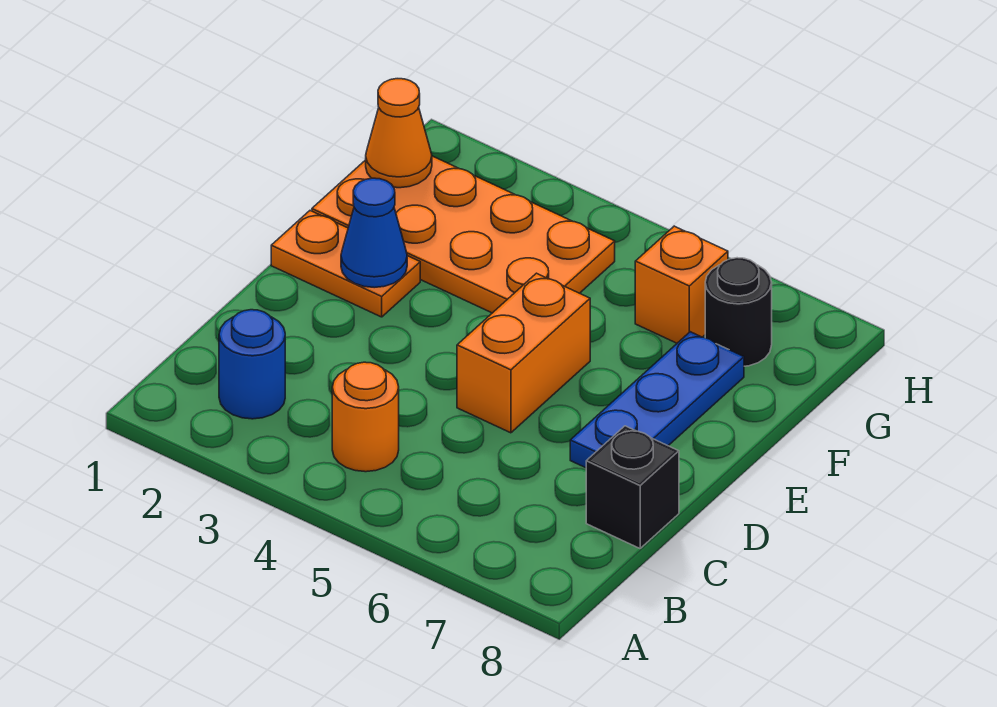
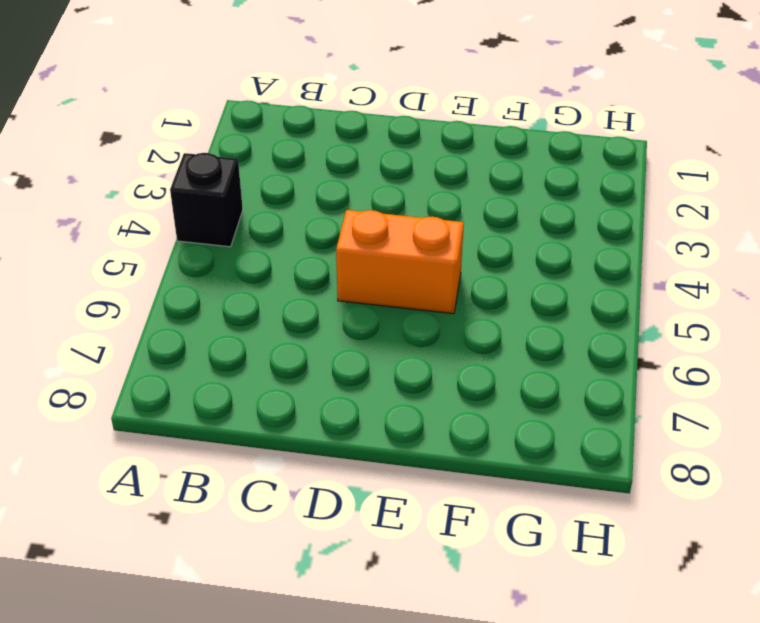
black 1x1 brick [170,153,243,247] -> black 1x1 brick moved to [586,426,679,548]
none -> blue 1x1 round brick [219,310,285,419]
none -> orange 1x1 round brick [332,362,399,472]

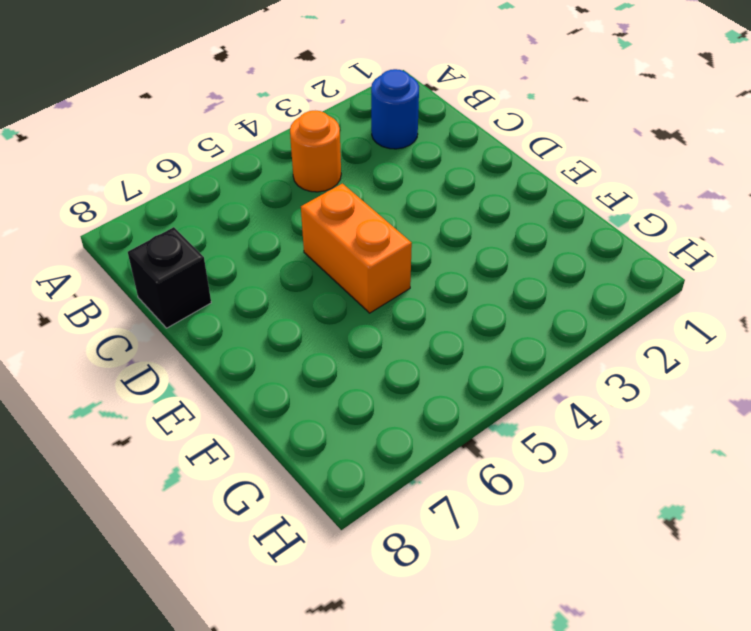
none -> blue 1x3 plate [570,332,744,468]
none -> orange 1x2 plate [271,211,420,317]

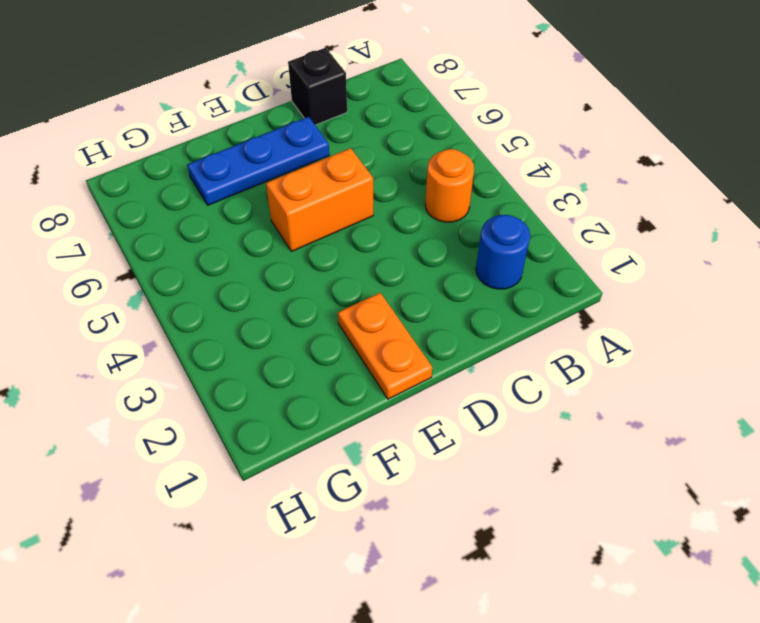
none -> orange 2x4 plate [312,156,615,313]
none -> orange 1x1 brick [635,226,728,343]

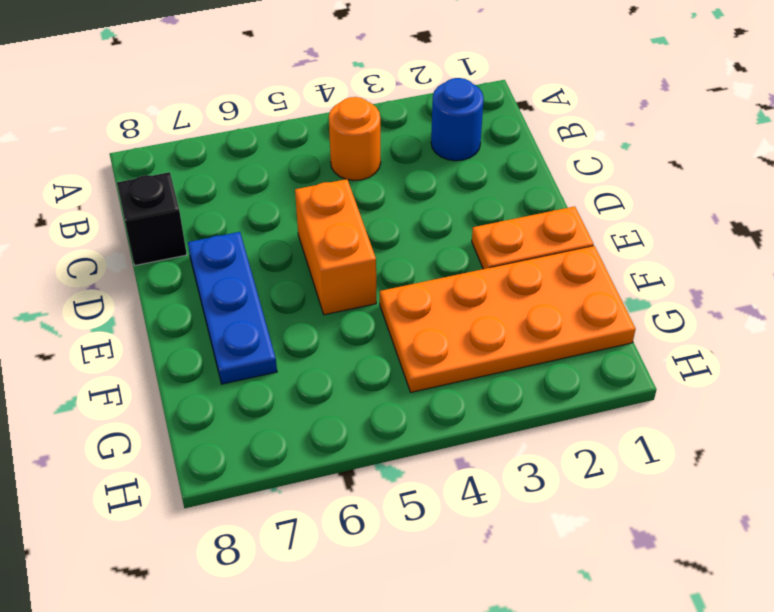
none -> orange 1x1 brick [635,226,728,343]
none -> black 1x1 round brick [705,258,772,366]

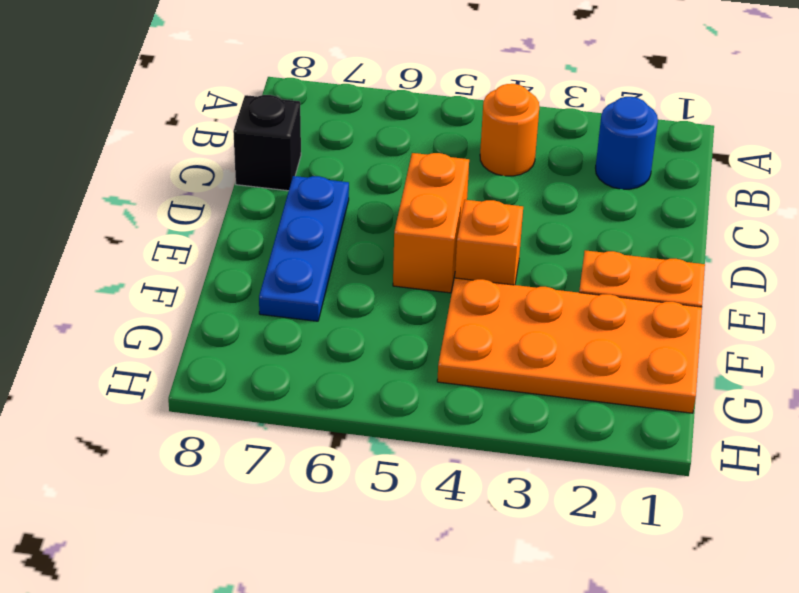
orange 1x1 brick [455,200,523,285] -> orange 1x1 brick moved to [635,226,728,343]
none -> black 1x1 round brick [705,258,772,366]
none -> blue 1x1 cone [341,178,407,288]

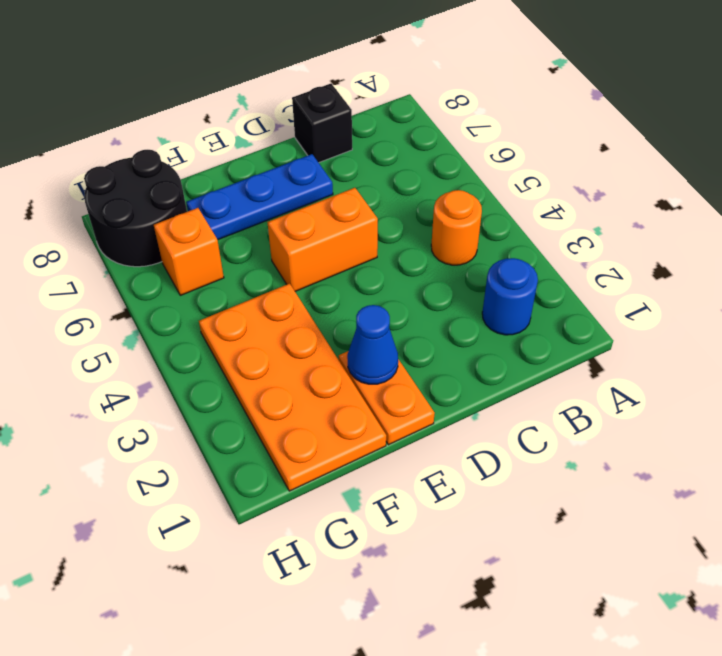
black 2x2 round brick [84,150,187,267] -> black 1x1 round brick [705,258,772,366]
none -> orange 1x1 cone [366,79,432,188]

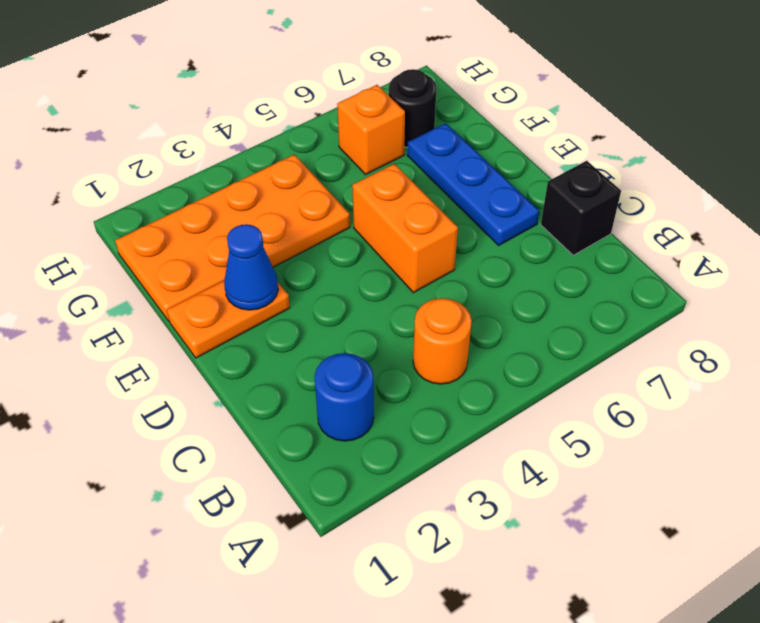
none -> orange 1x1 cone [366,79,432,188]

